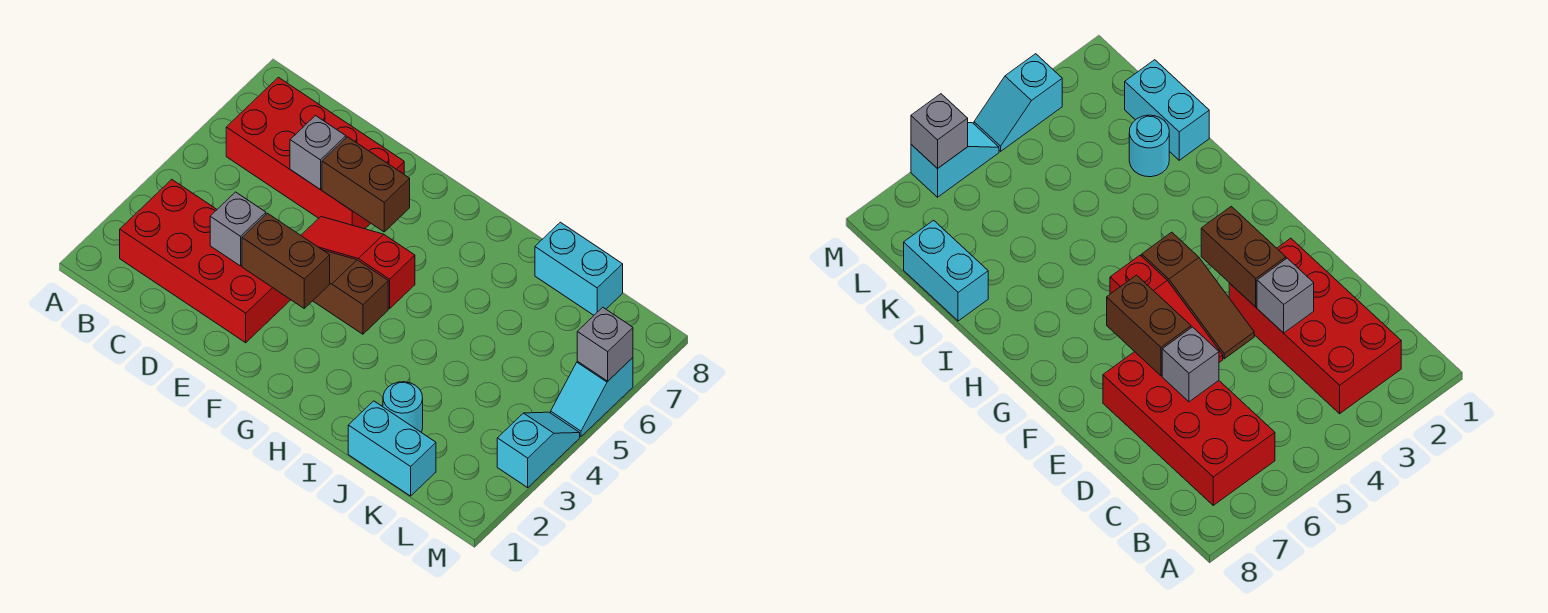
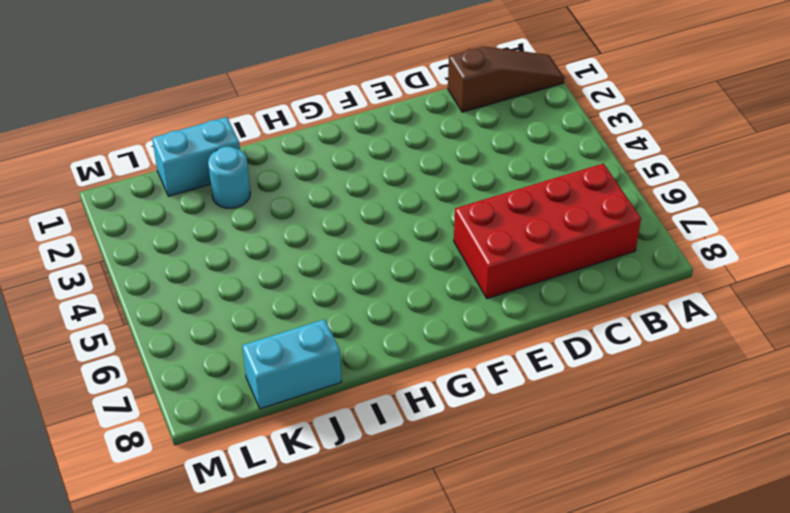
brown 1x3 slope [448,46,564,112] -> brown 1x3 slope moved to [313,250,388,334]
none -> red 2x4 brick [120,180,290,343]
none -> red 1x3 slope [301,217,415,309]
none -> cyan 1x2 slope [497,412,580,488]

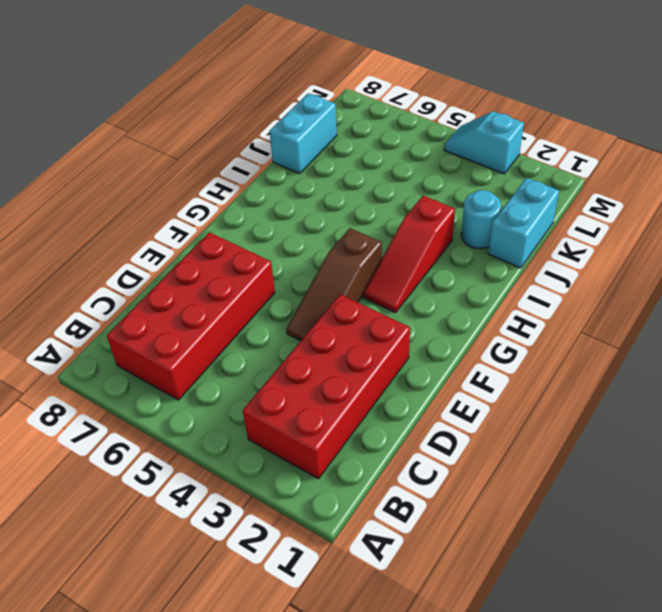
red 1x3 slope [364,196,455,313] -> red 1x3 slope moved to [301,217,415,309]
none -> cyan 1x2 slope [551,358,633,437]
none -> grey 1x1 brick [210,192,266,266]
none -> grey 1x1 brick [290,116,346,189]

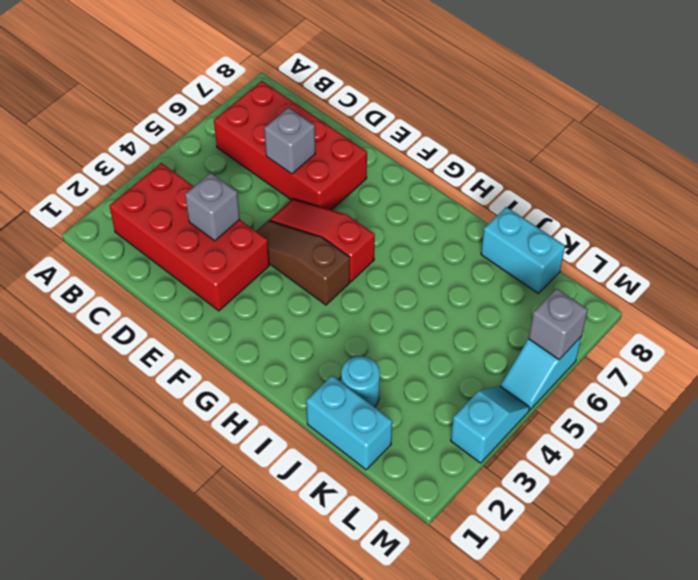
none -> brown 1x2 brick [242,213,330,308]
none -> brown 1x2 brick [322,137,410,232]

